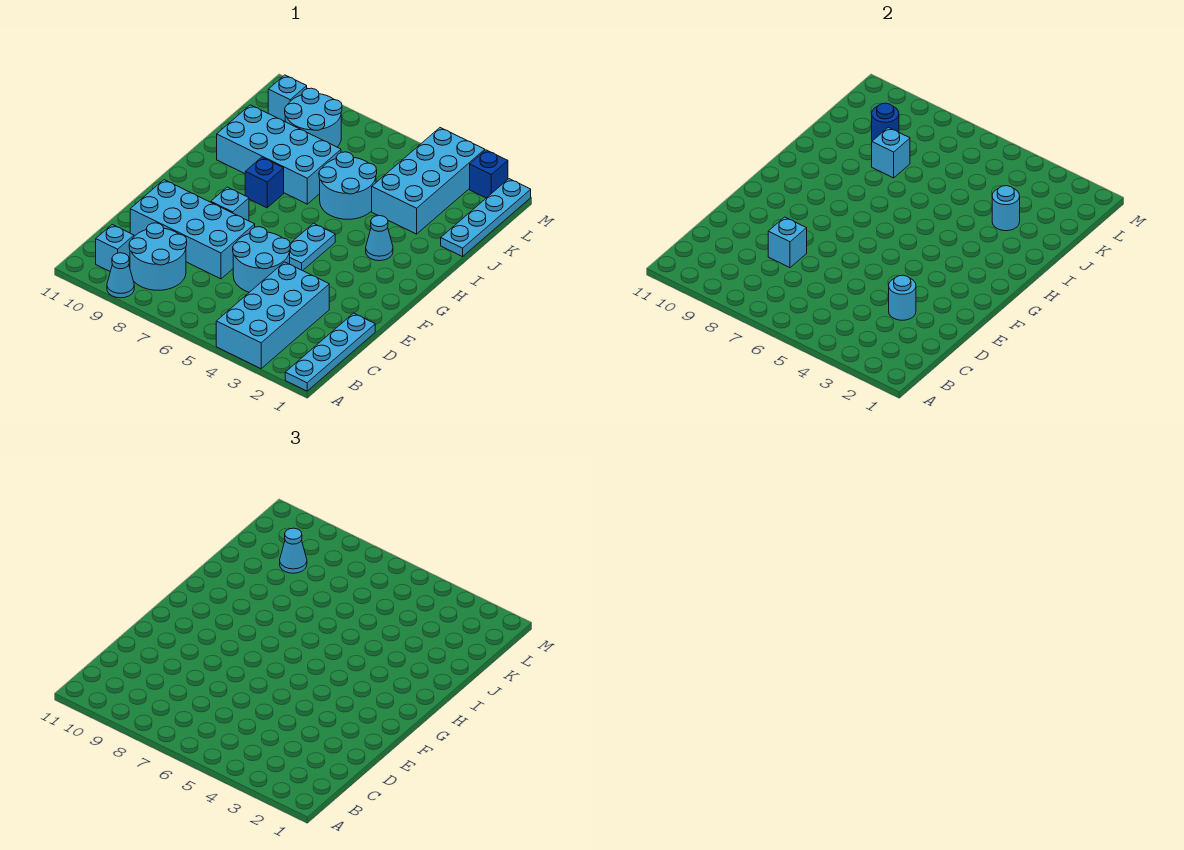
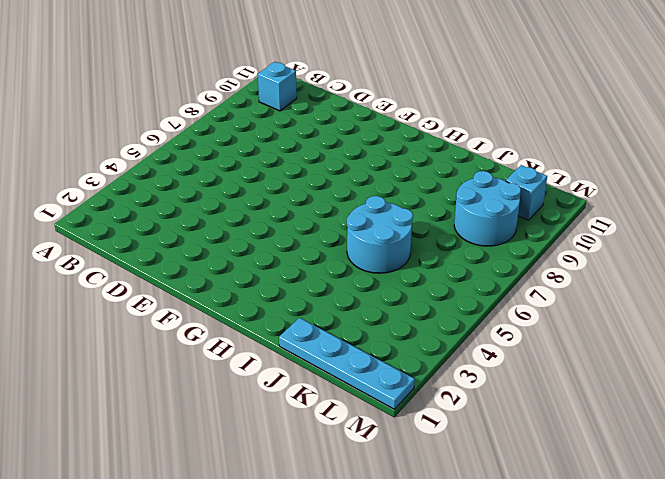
none -> cyan 1x4 plate [285,313,375,391]
none -> cyan 2x4 brick [216,262,329,369]
none -> cyan 1x1 cone [107,253,134,298]

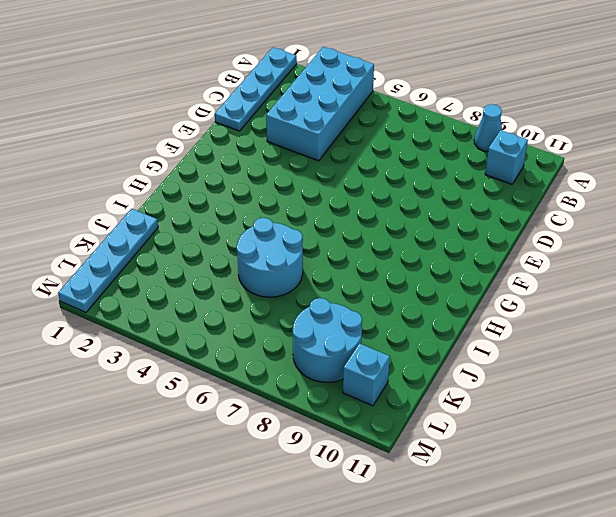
none -> cyan 2x2 round brick [129,223,187,290]
none -> cyan 2x2 round brick [233,227,290,292]
none -> cyan 2x4 brick [130,180,255,279]

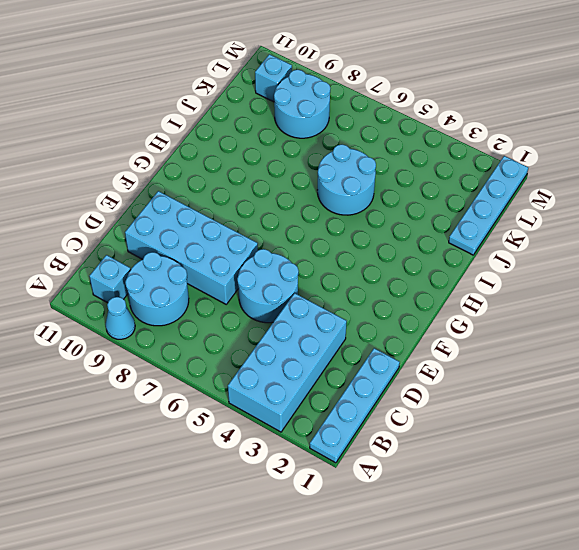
none -> cyan 1x2 plate [290,223,335,271]
none -> cyan 1x1 brick [211,187,249,221]
none -> cyan 1x1 cone [366,216,393,261]

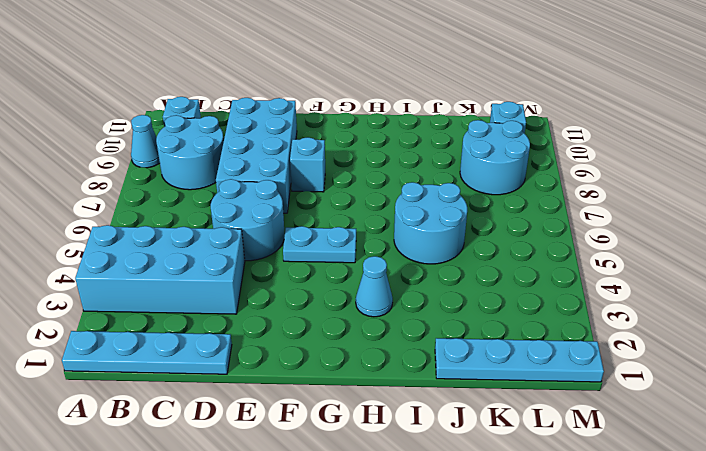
none -> blue 1x1 brick [245,157,284,208]
none -> cyan 2x4 brick [217,105,341,204]
none -> cyan 2x4 brick [372,128,485,234]

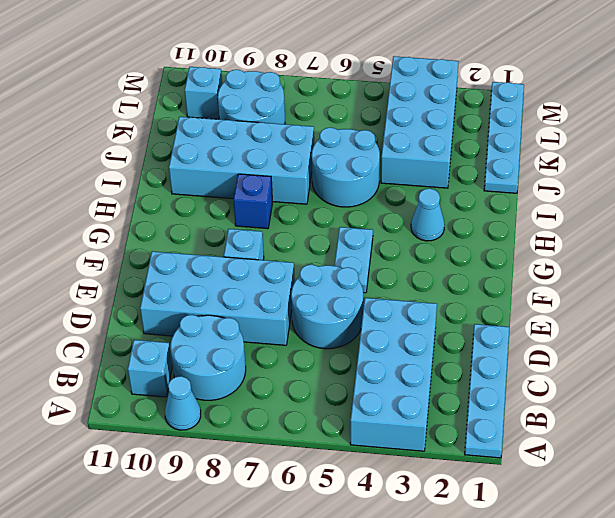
none -> blue 1x1 brick [470,150,508,198]
none -> cyan 1x1 round brick [889,275,916,320]
none -> cyan 1x1 brick [768,217,807,268]

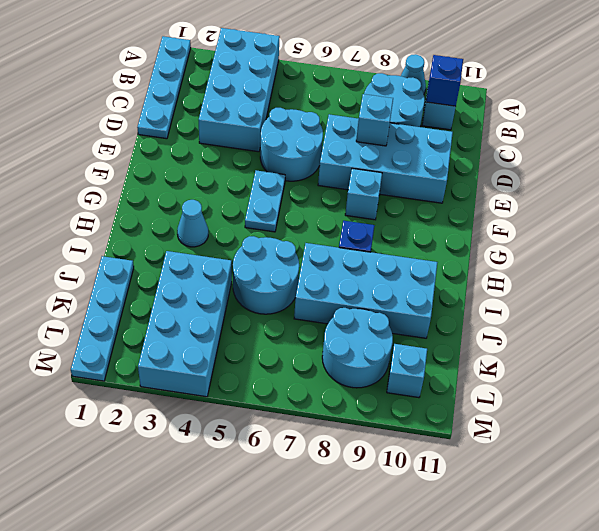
blue 1x1 brick [426,55,463,106] -> blue 1x1 brick moved to [470,150,508,198]
none -> cyan 1x1 round brick [889,275,916,320]
none -> cyan 1x1 round brick [992,186,1020,231]
none -> cyan 1x1 brick [872,127,910,178]

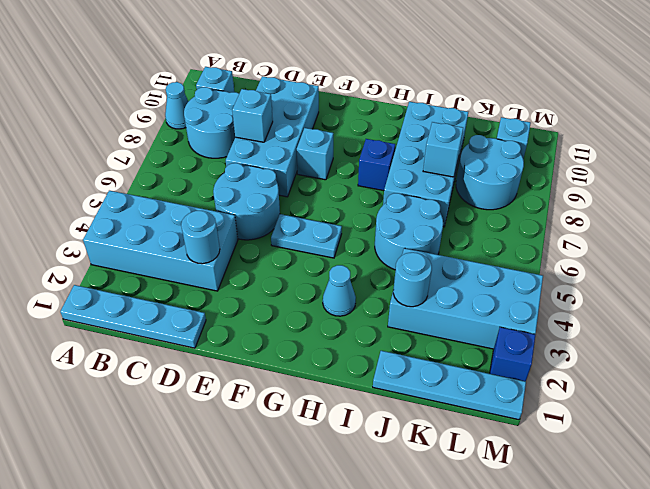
none -> blue 1x1 round brick [872,103,899,141]
none -> cyan 1x1 cone [280,528,307,573]

